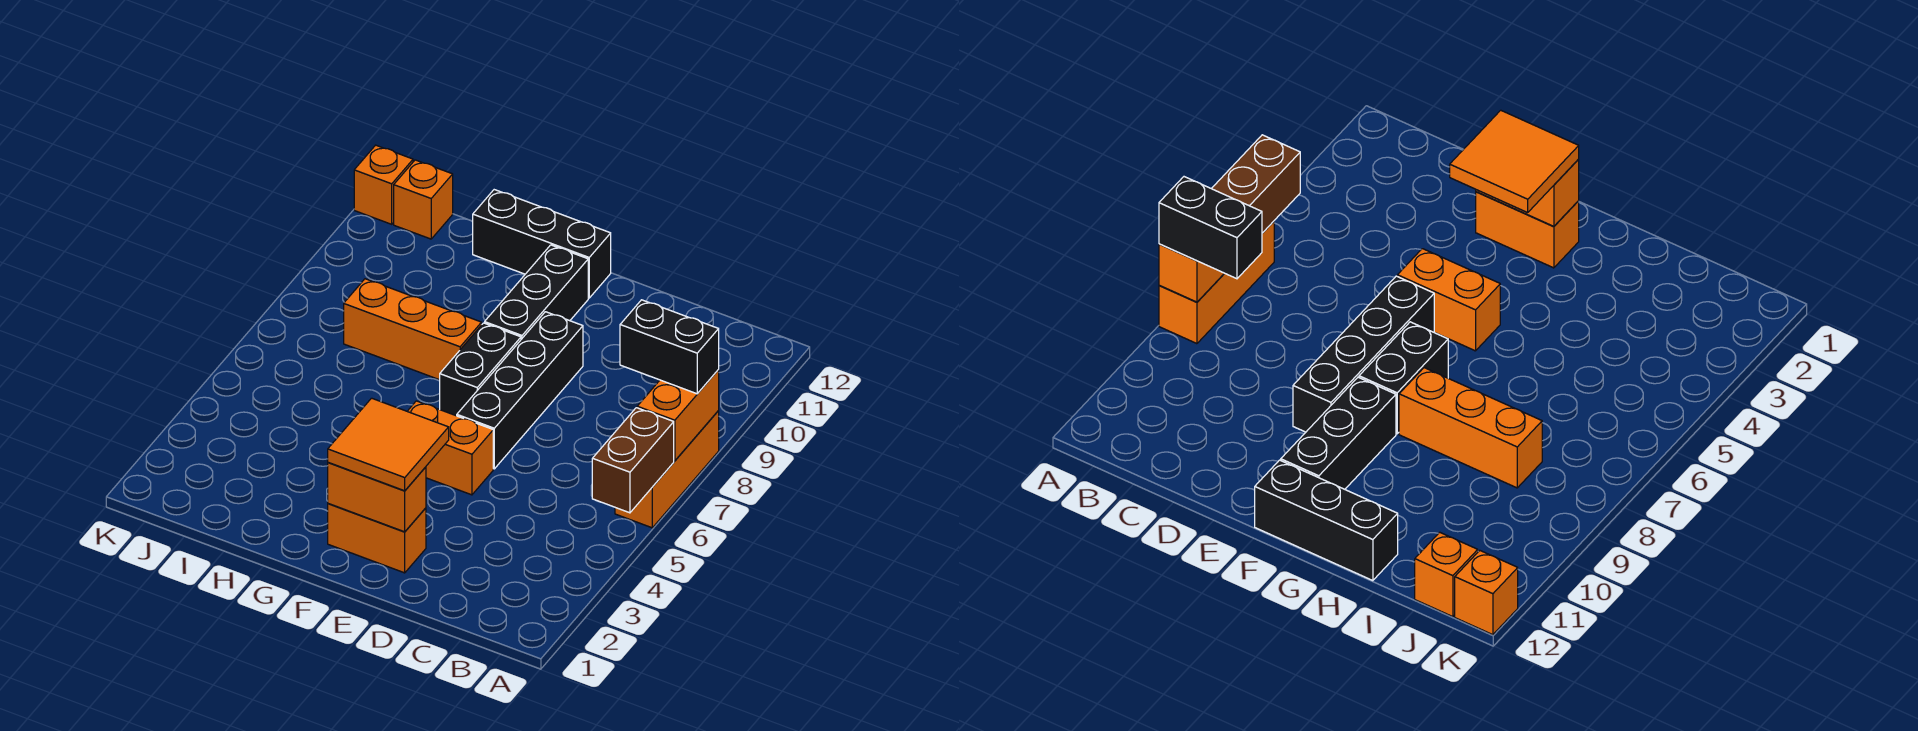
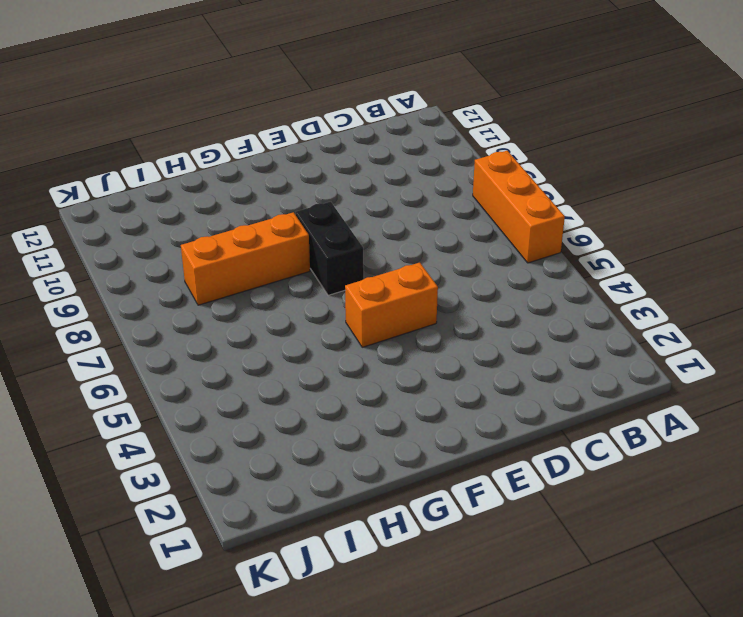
none -> orange 1x2 brick [328,504,426,573]
none -> black 1x4 brick [457,312,583,469]
none -> black 1x3 brick [485,245,588,339]

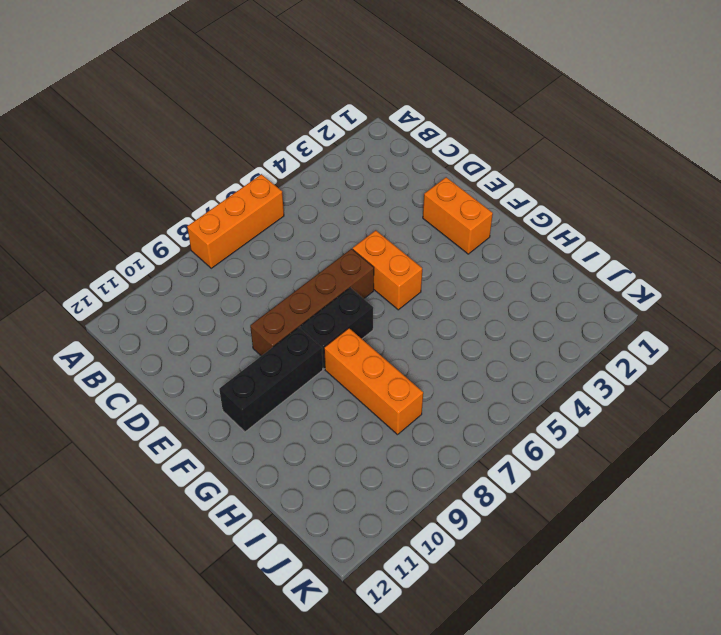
brown 1x4 brick [250,249,374,356] -> black 1x4 brick [457,312,583,469]
none -> black 1x3 brick [473,190,611,298]
none -> orange 1x1 brick [394,160,453,239]
none -> orange 1x1 brick [354,145,413,224]

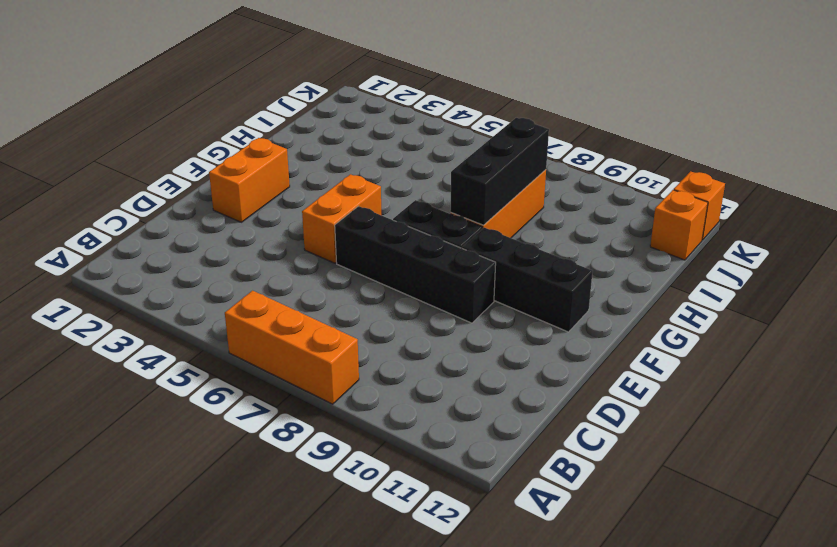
black 1x3 brick [450,118,549,225] -> black 1x3 brick moved to [473,190,611,298]
none -> brown 1x2 brick [592,408,674,513]
none -> orange 1x2 brick [637,370,719,461]
none -> orange 1x2 brick [328,462,426,532]

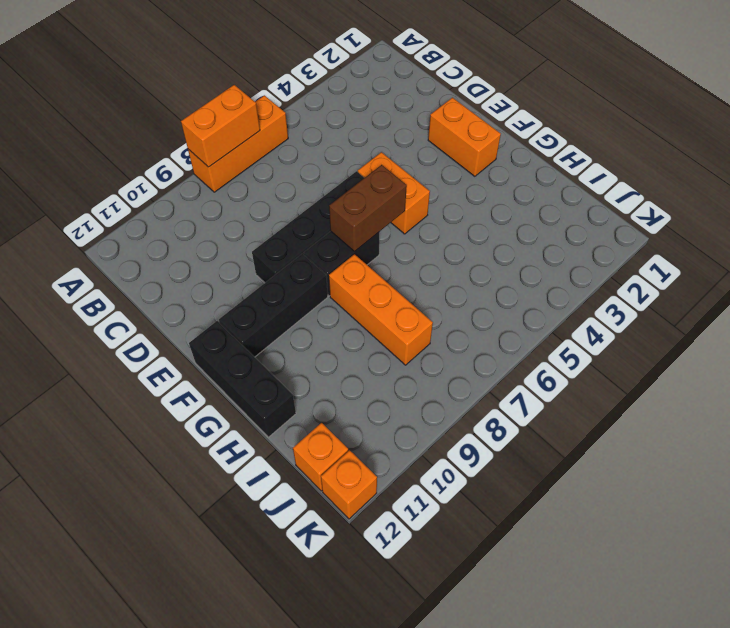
brown 1x2 brick [329,165,407,251] -> brown 1x2 brick moved to [592,408,674,513]
none -> orange 1x2 brick [328,462,426,532]
none -> black 1x2 brick [620,300,719,394]
none -> orange 2x2 tile [328,398,449,491]

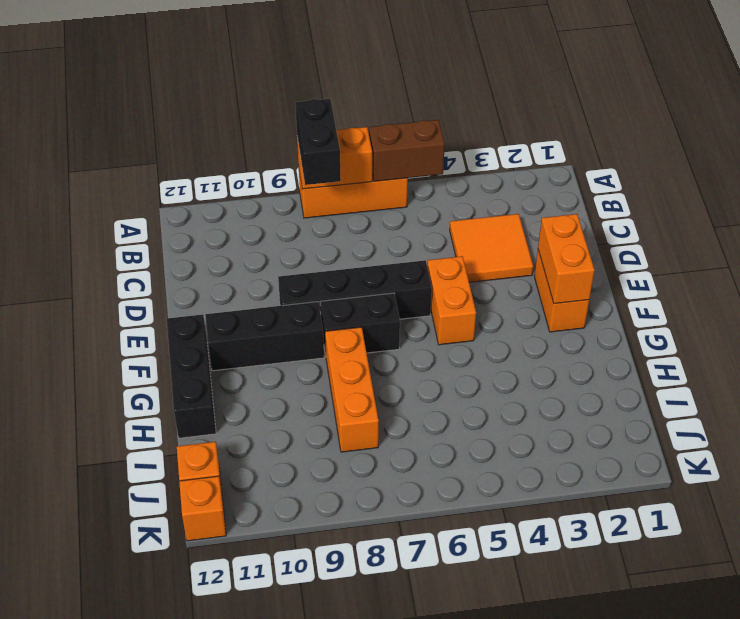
orange 2x2 tile [450,214,533,282] -> orange 2x2 tile moved to [328,398,449,491]

